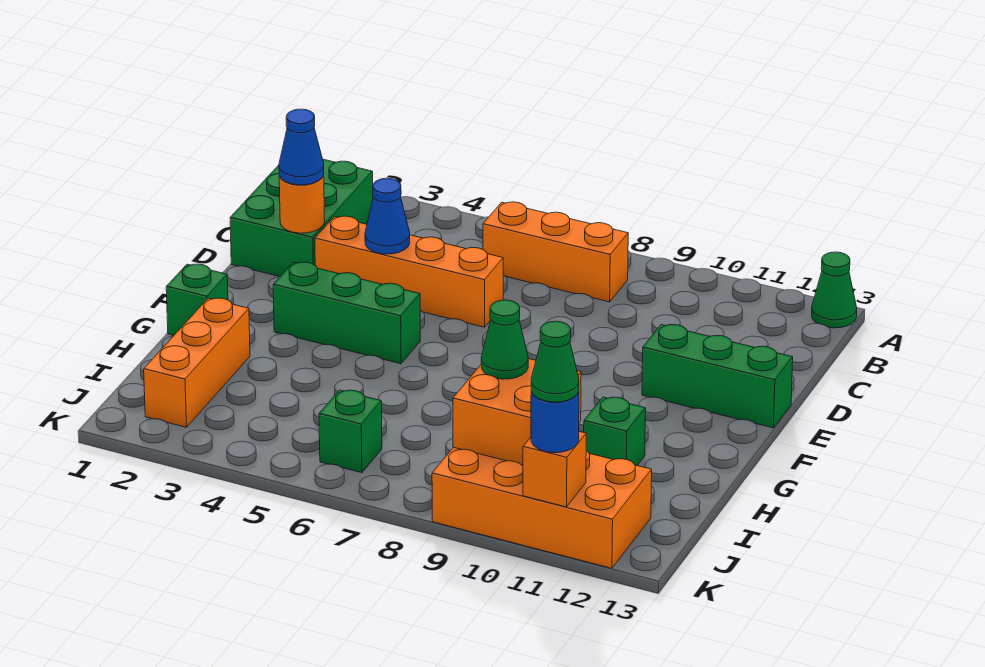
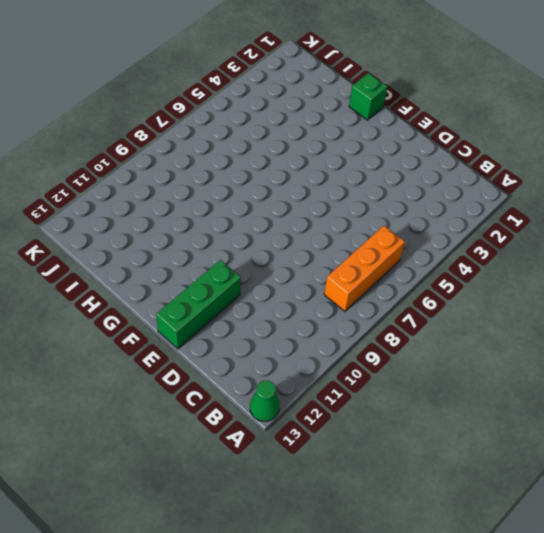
none -> green 2x3 brick [230,159,373,277]
none -> orange 1x4 brick [315,216,503,327]
none -> green 1x3 brick [273,262,420,364]

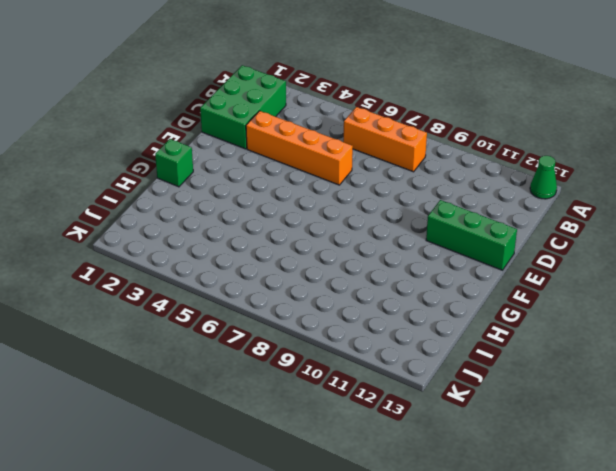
none -> green 1x3 brick [273,262,420,364]
none -> orange 1x3 brick [144,298,250,427]
none -> green 1x1 brick [584,397,646,465]

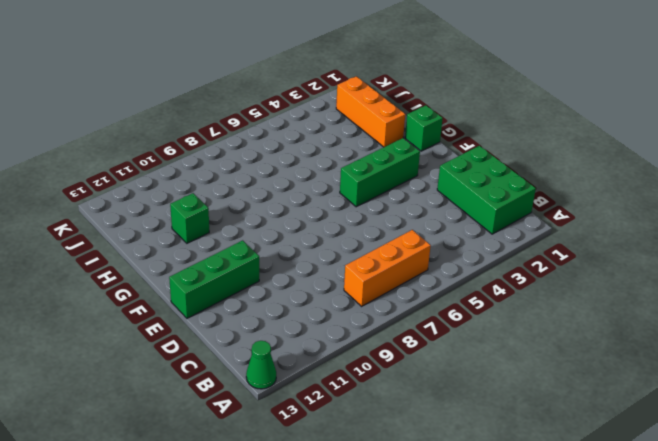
none -> orange 1x4 brick [315,216,503,327]
none -> green 1x1 brick [319,390,382,473]
none -> orange 2x4 brick [432,447,652,568]

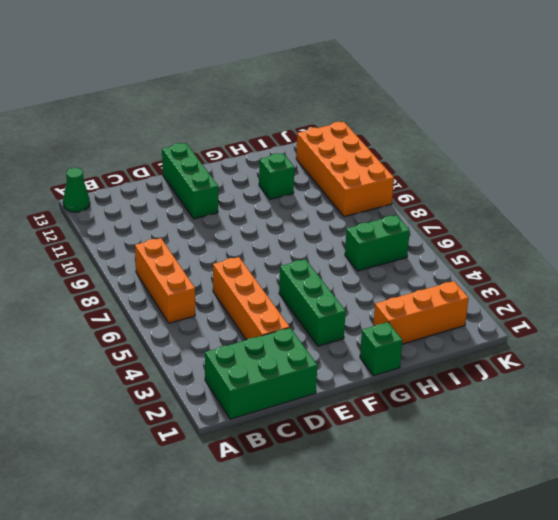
green 1x2 brick [345,215,410,271] -> green 1x1 brick [319,390,382,473]
none -> orange 1x1 round brick [279,175,325,233]
none -> blue 1x1 cone [365,178,410,254]
none -> orange 2x2 brick [453,359,581,465]

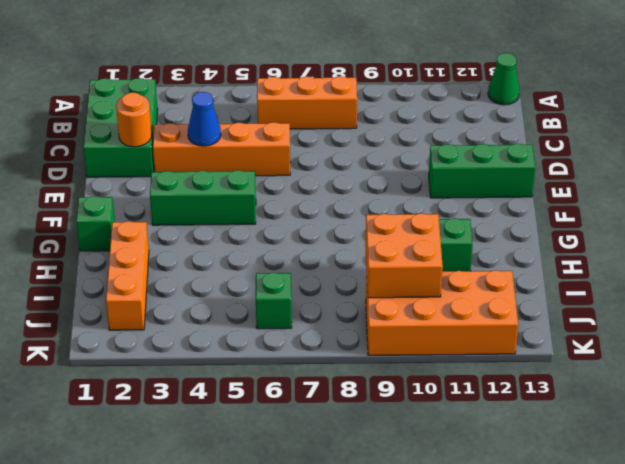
none -> orange 1x1 brick [523,432,586,507]
none -> blue 1x1 cone [279,109,324,185]
none -> green 1x1 cone [481,300,528,379]

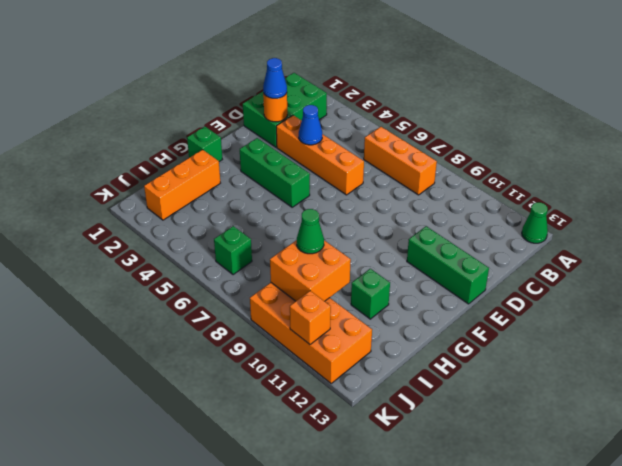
none -> blue 1x1 round brick [531,392,579,453]
none -> green 1x1 cone [531,321,579,402]

